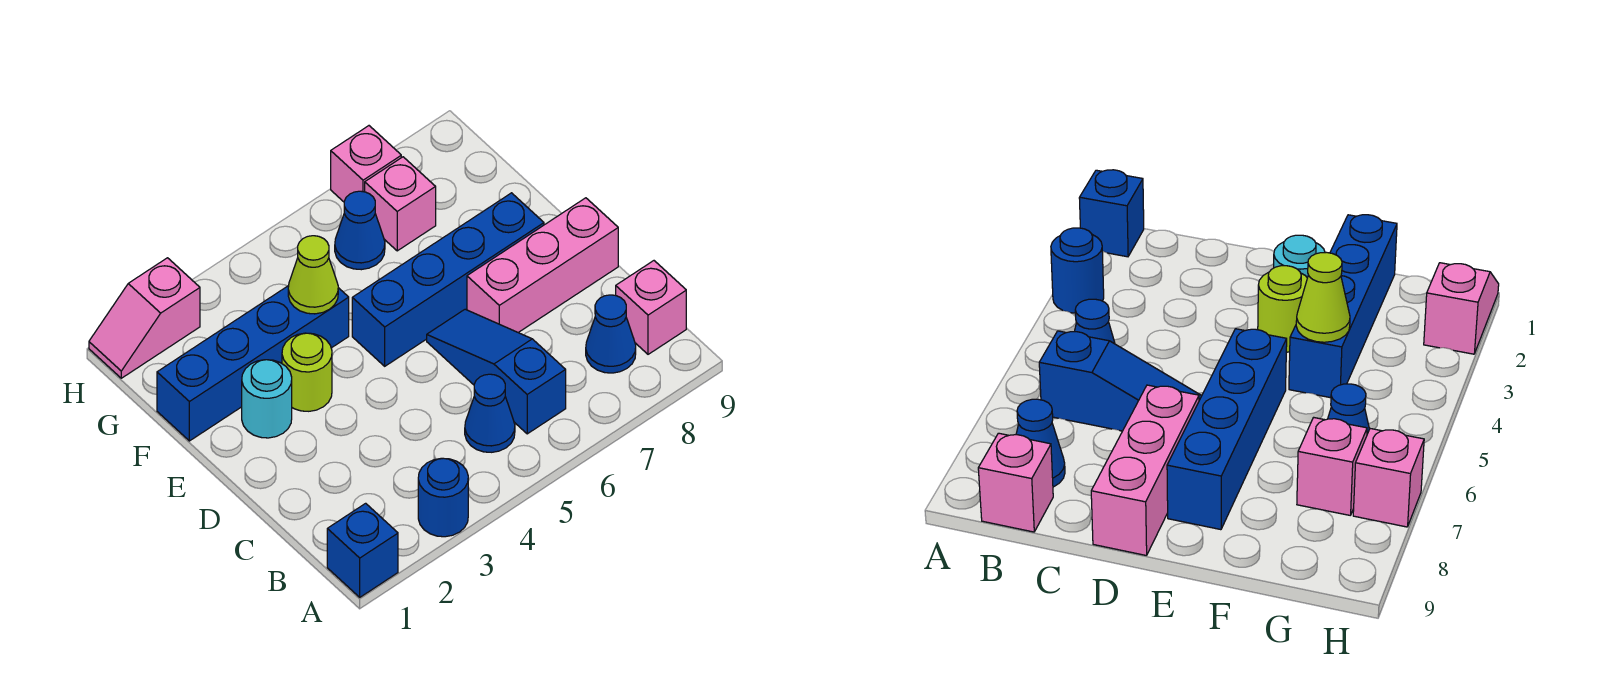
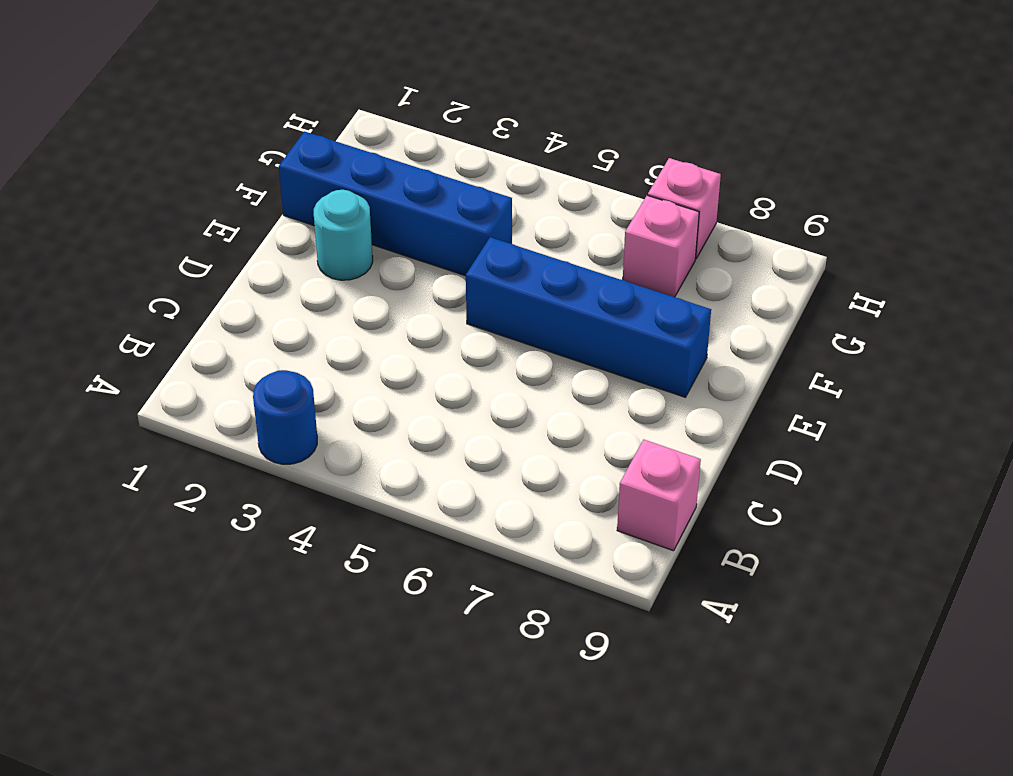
none -> blue 1x1 brick [327,503,398,597]
none -> blue 1x1 cone [465,374,515,452]
none -> blue 1x3 slope [427,309,566,434]

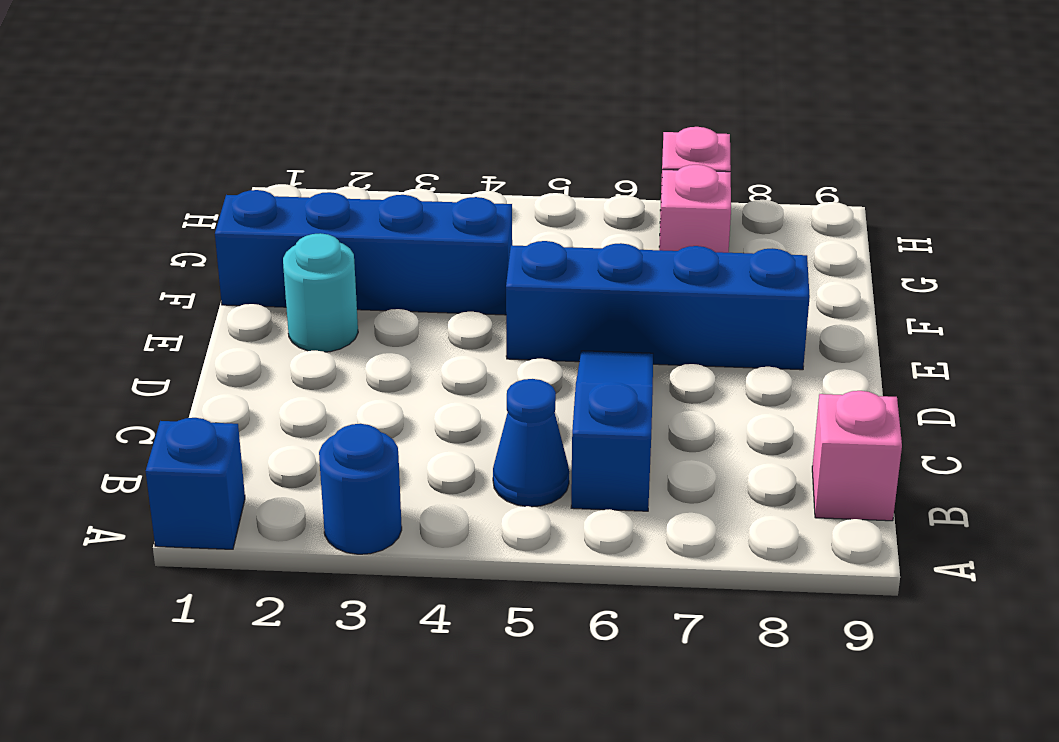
none -> blue 1x1 cone [586,295,636,373]
none -> pink 1x3 brick [467,198,618,333]
none -> lime 1x1 round brick [282,333,332,411]

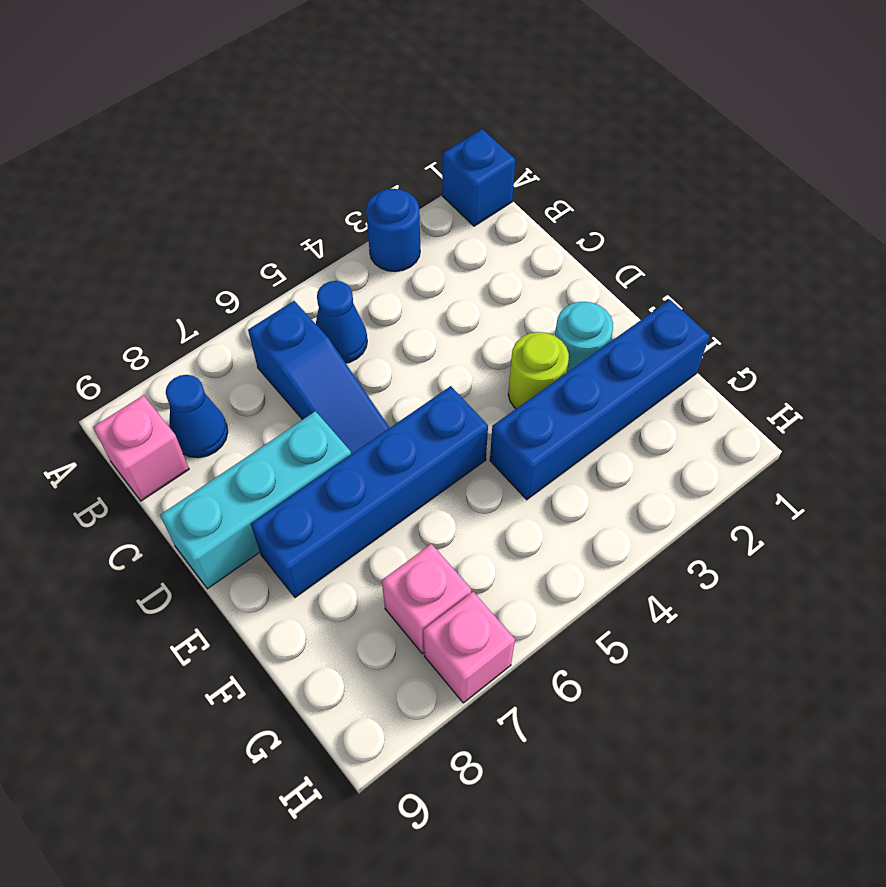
cyan 1x3 brick [160,411,351,589] -> pink 1x3 brick [467,198,618,333]
none -> blue 1x1 cone [335,191,385,270]
none -> pink 1x2 slope [89,258,200,378]
none -> lime 1x1 cone [288,236,338,314]

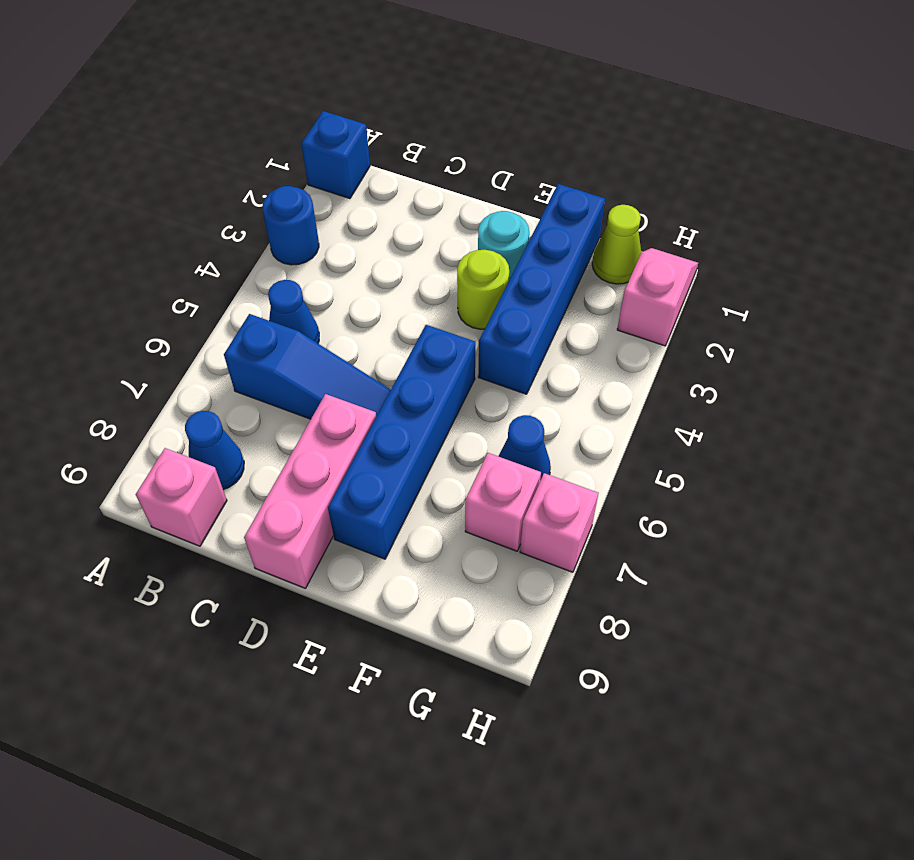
lime 1x1 cone [592,205,641,284] -> lime 1x1 cone moved to [288,236,338,314]

